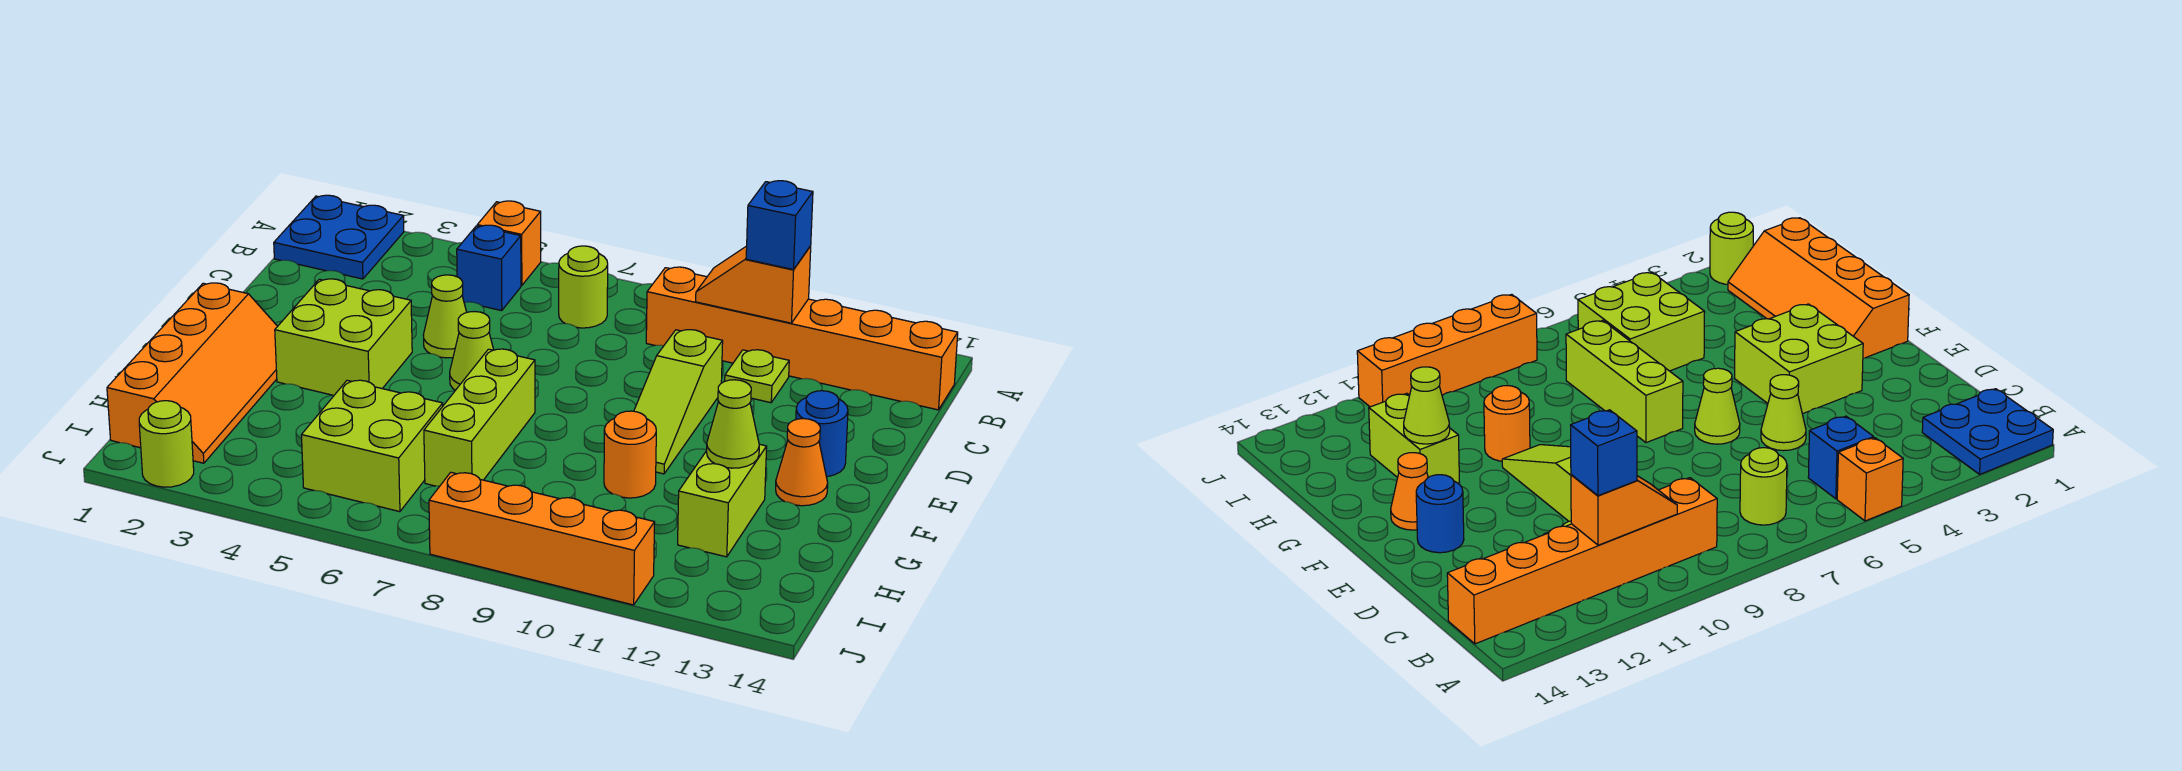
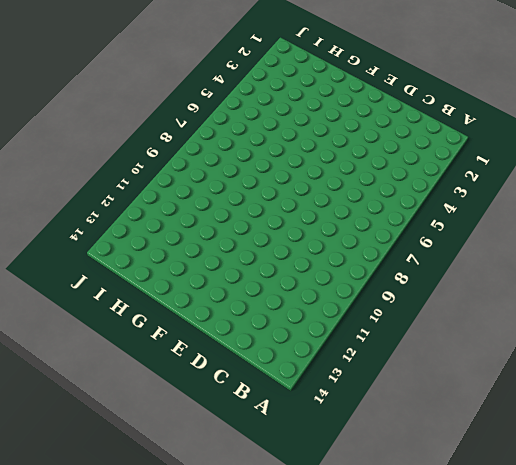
none -> blue 2x2 plate [274,195,404,279]
none -> orange 1x1 brick [477,201,541,286]
none -> blue 1x1 brick [457,225,521,311]

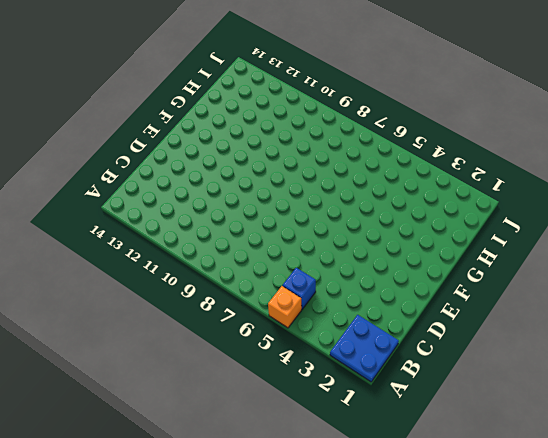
none -> lime 1x1 round brick [559,246,608,328]
none -> orange 1x6 brick [646,267,958,410]
none -> lime 1x1 plate [725,350,789,403]

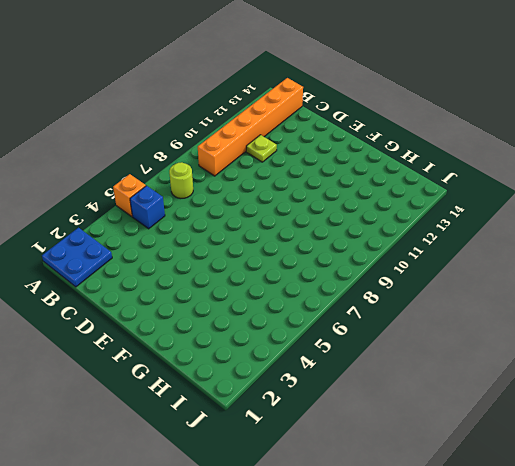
none -> lime 1x1 cone [423,275,467,358]
none -> lime 1x3 slope [634,330,723,474]
none -> lime 2x2 brick [275,279,412,395]

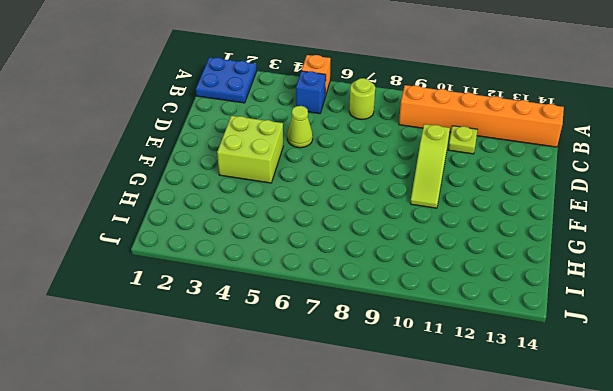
none -> lime 1x1 cone [450,312,494,390]
none -> blue 1x1 round brick [796,391,848,477]
none -> orange 2x4 slope [107,283,278,463]

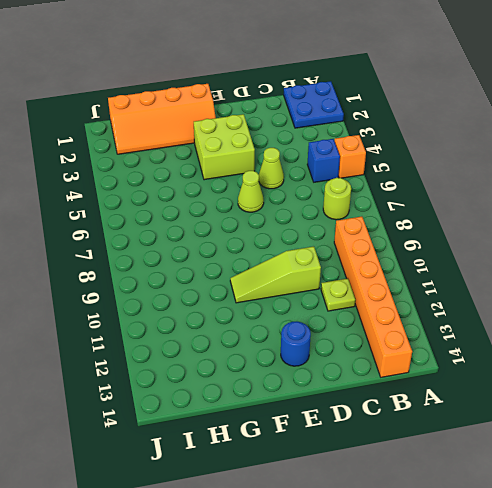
none -> lime 1x3 brick [424,349,535,486]
none -> orange 1x1 cone [776,419,828,506]
none -> orange 1x1 round brick [604,411,656,498]

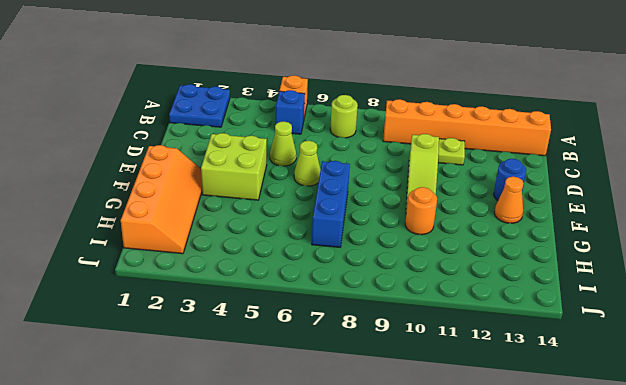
blue 1x3 brick [312,161,350,247] -> lime 1x3 brick [424,349,535,486]
none -> lime 1x2 brick [678,444,767,557]
none -> lime 2x2 brick [301,380,443,512]
none -> lime 1x1 round brick [139,401,194,487]

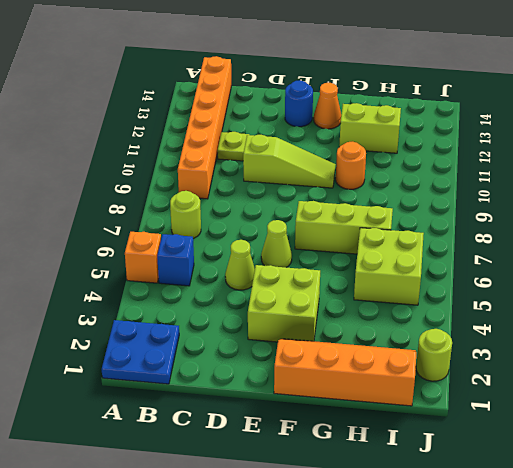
none -> orange 1x4 brick [429,472,655,605]
none -> orange 1x2 slope [696,246,811,323]
none -> lime 1x1 cone [707,380,759,468]

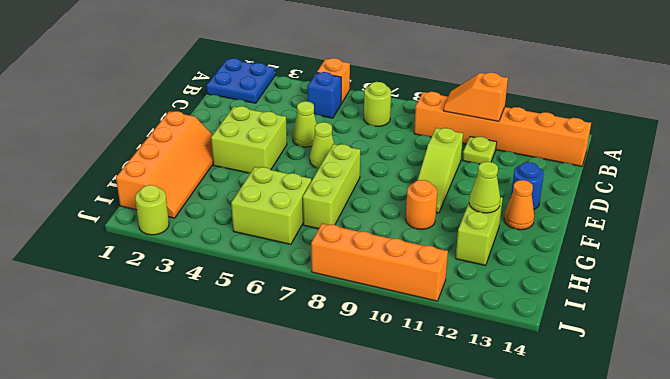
none -> blue 1x1 brick [746,181,813,270]

